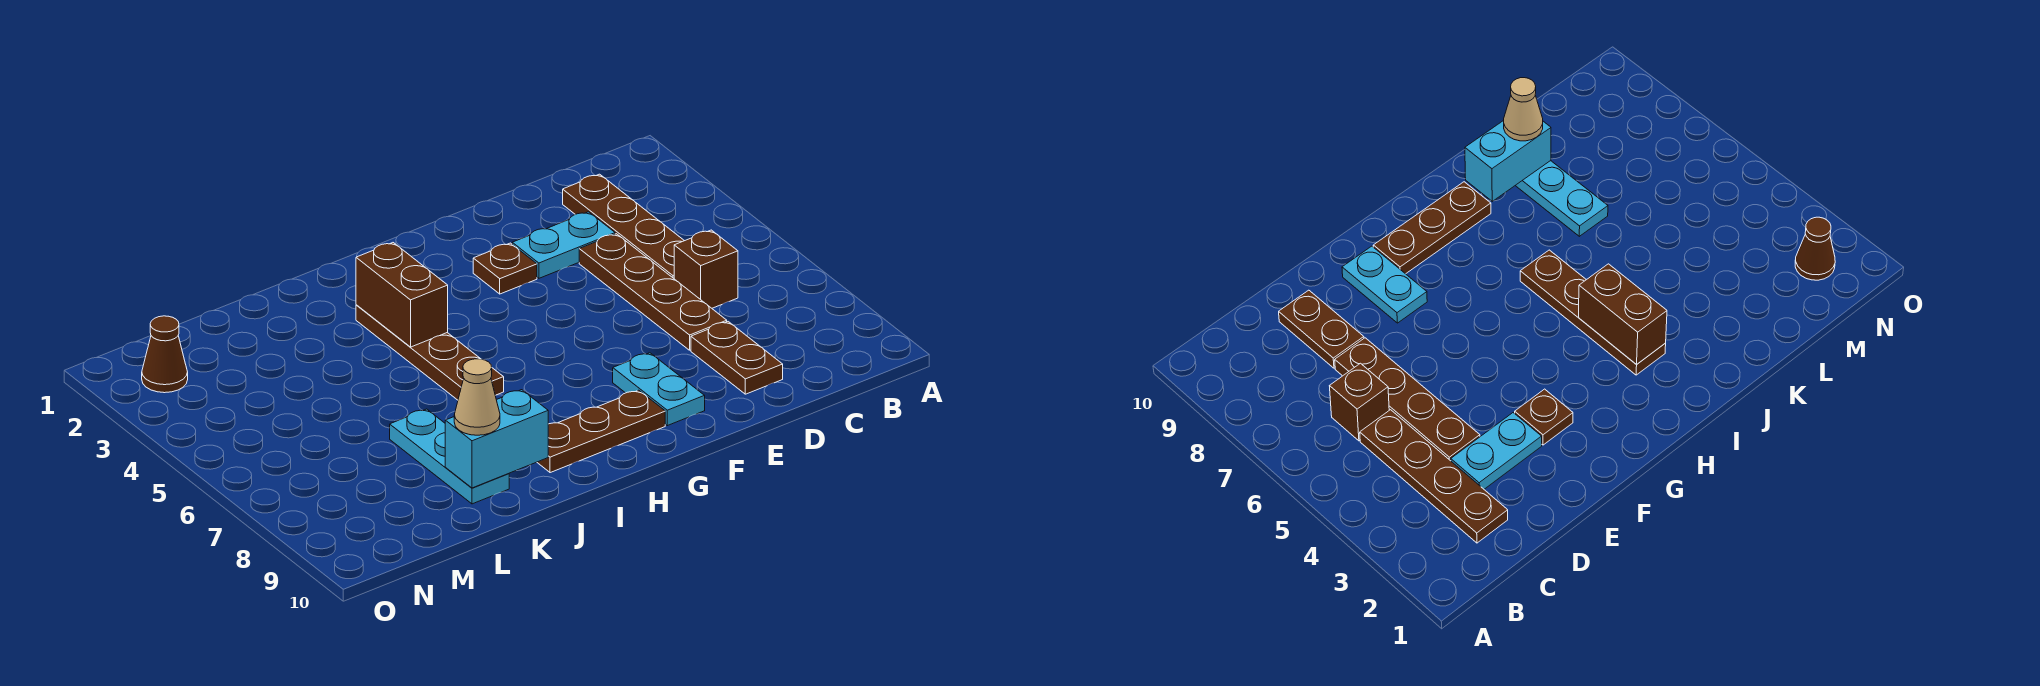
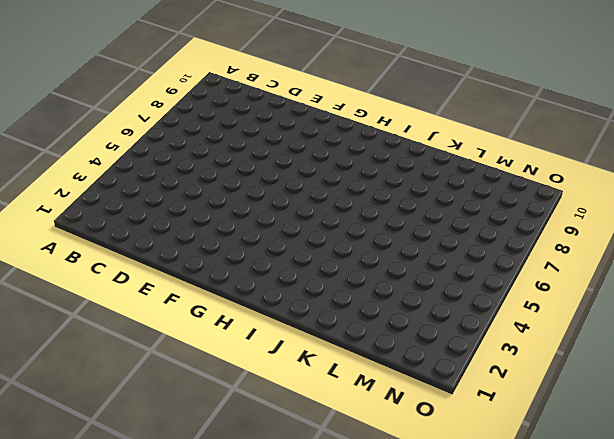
none -> brown 1x4 plate [563,174,684,278]
none -> brown 1x1 brick [674,230,738,308]
none -> cyan 1x2 plate [512,212,615,278]

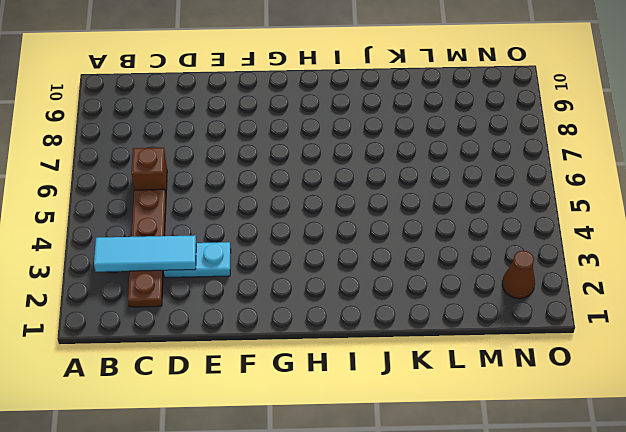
cyan 1x3 tile [94,235,196,272] -> none
none -> brown 1x4 plate [579,234,727,350]
none -> brown 1x2 plate [691,322,783,394]
none -> brown 1x1 plate [473,243,537,294]

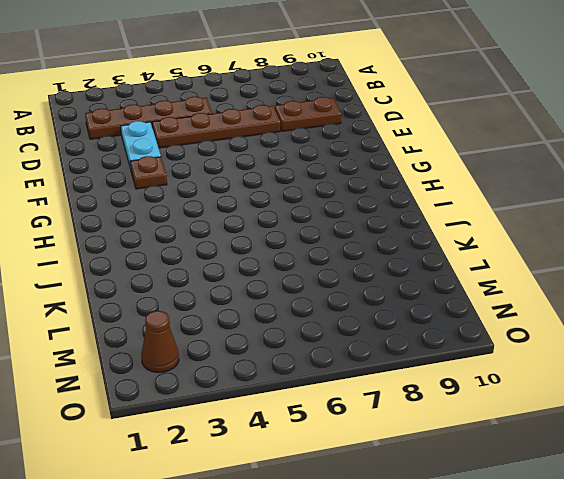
none -> brown 1x1 brick [674,230,738,308]
none -> cyan 1x2 plate [613,353,705,426]
none -> brown 1x3 plate [537,390,665,473]

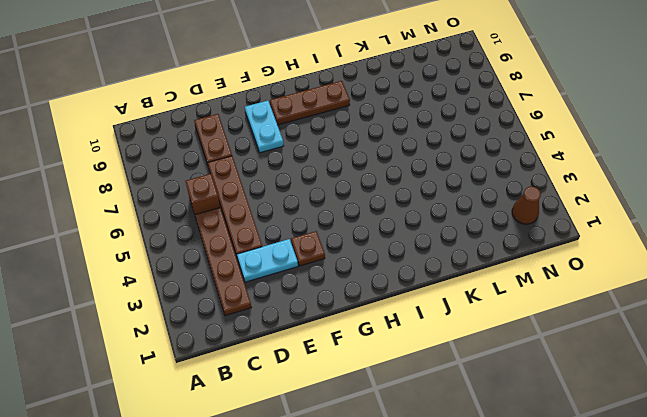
none -> brown 1x4 plate [356,305,504,400]
none -> cyan 1x3 plate [390,409,509,504]
none -> brown 1x2 brick [356,243,448,347]

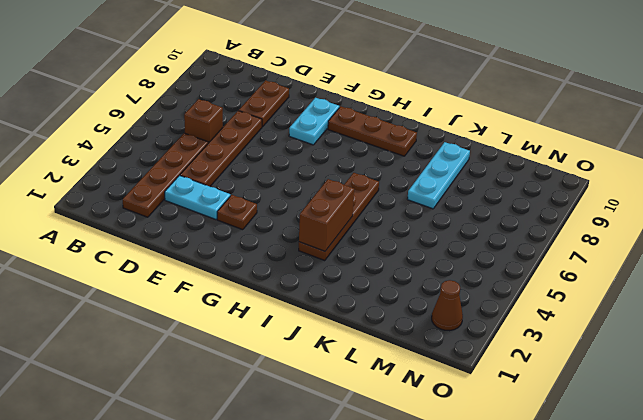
none -> cyan 1x2 brick [445,390,548,488]
none -> tan 1x1 cone [454,359,500,435]

